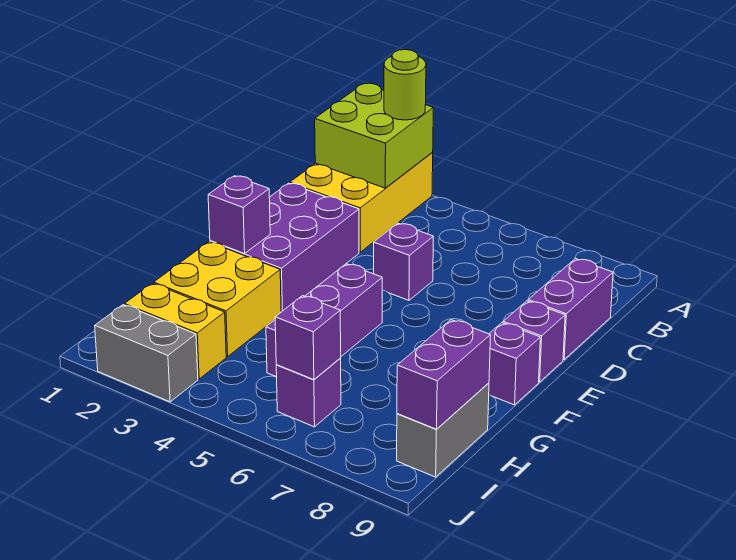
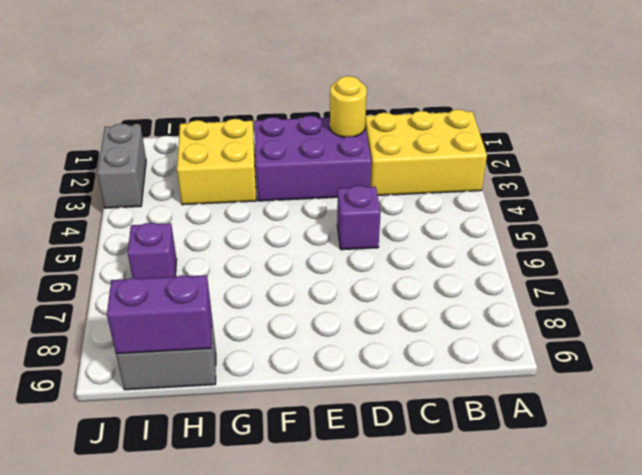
yellow 1x1 round brick [330,76,367,137] -> none
none -> purple 1x2 brick [528,259,613,359]
none -> purple 1x1 brick [503,301,565,382]
none -> purple 1x3 brick [266,264,382,377]

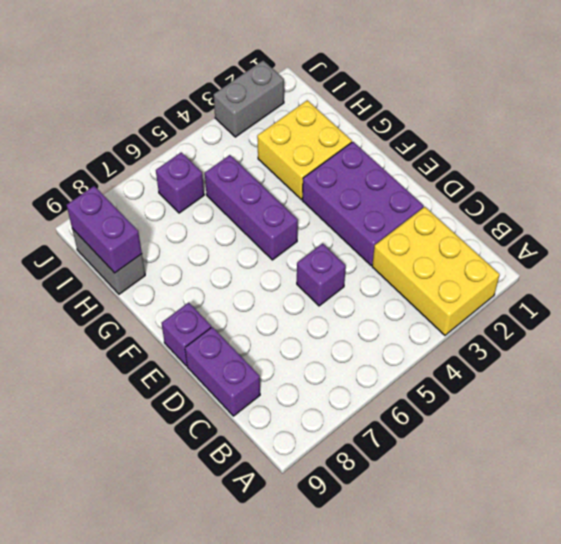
none -> purple 1x1 brick [489,323,540,405]
none -> yellow 1x2 brick [125,283,226,379]
none -> lime 2x2 brick [315,83,433,188]

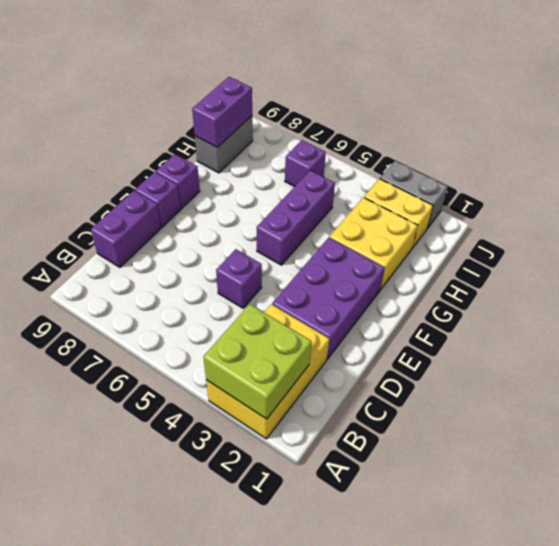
none -> purple 1x1 brick [208,176,270,254]
none -> purple 1x1 brick [275,296,341,380]
none -> lime 1x1 round brick [384,50,426,120]

